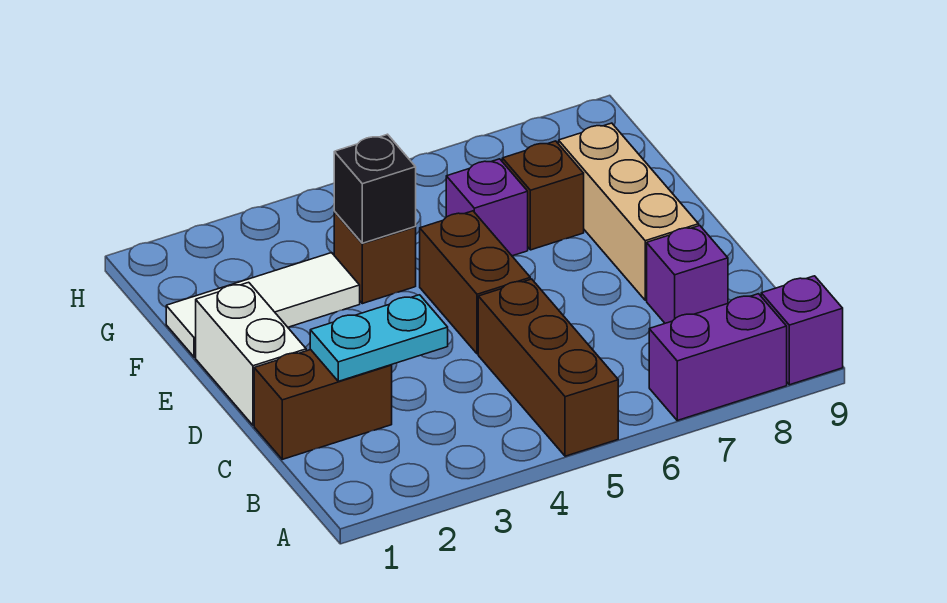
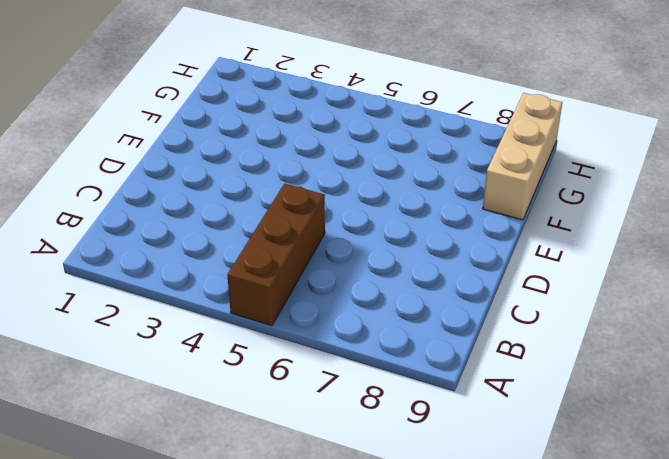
tan 1x3 brick [483,93,562,220] -> tan 1x3 brick moved to [559,123,699,300]
none -> purple 1x2 brick [649,294,787,420]
none -> purple 1x1 brick [761,276,843,385]
none -> brown 1x2 brick [254,350,392,459]

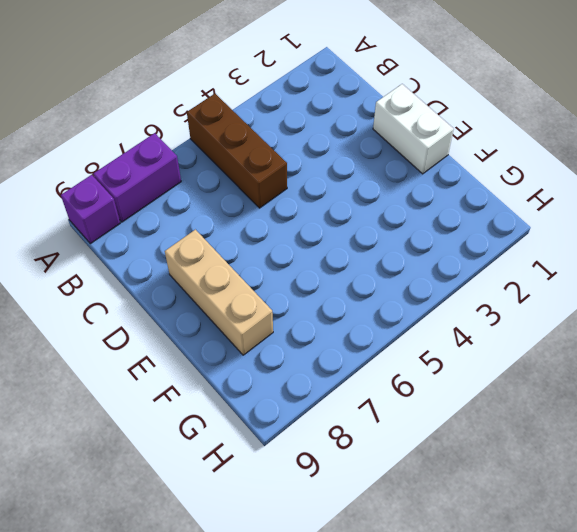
none -> brown 1x2 brick [254,350,392,459]
none -> purple 1x1 brick [647,226,728,323]
none -> brown 1x2 brick [420,211,530,354]

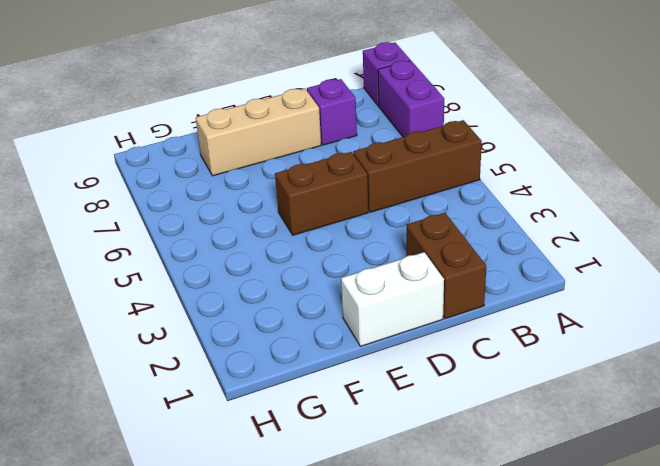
none -> white 1x3 tile [166,253,360,357]
none -> brown 1x1 brick [334,212,416,304]
none -> purple 1x1 brick [446,159,528,256]

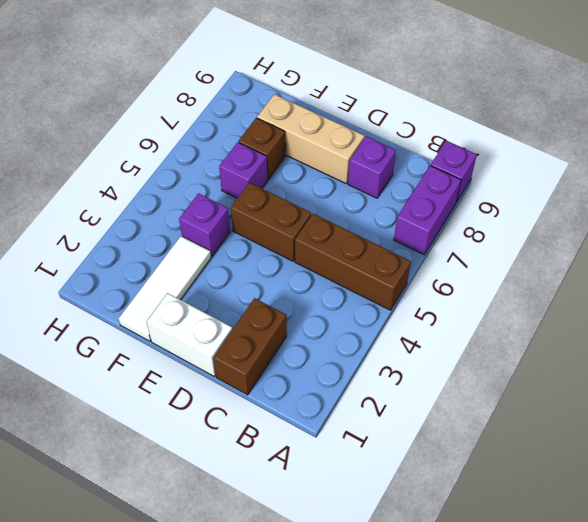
purple 1x1 brick [179,193,230,257] -> brown 1x1 brick [334,212,416,304]
none -> cyan 1x2 plate [310,295,448,381]
none -> black 1x1 brick [334,134,416,243]

